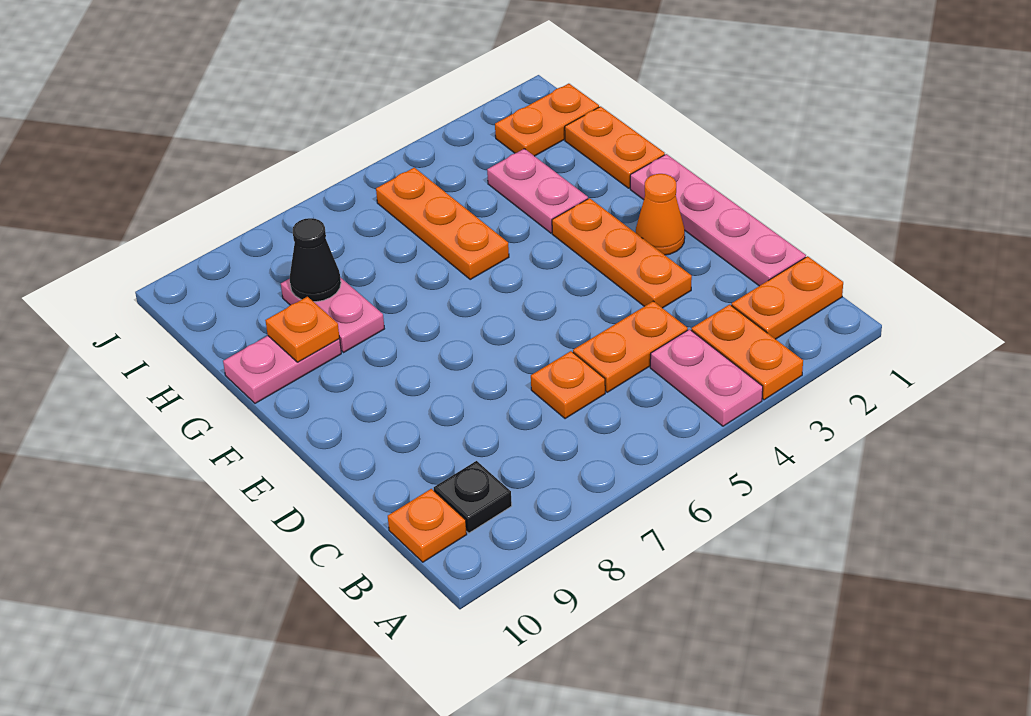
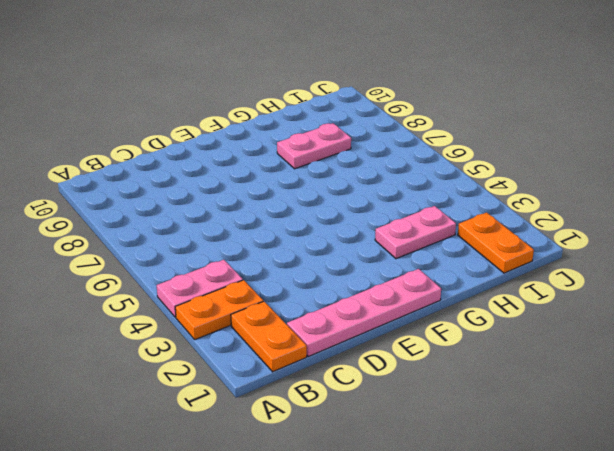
none -> black 1x1 plate [434,461,512,533]
none -> orange 1x1 plate [388,489,467,562]
none -> orange 1x2 plate [573,301,688,392]

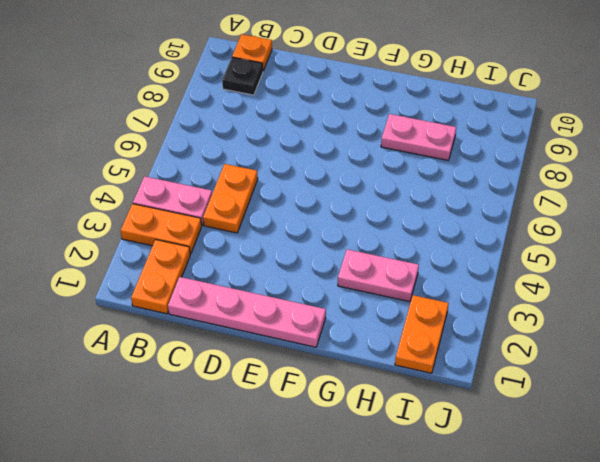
none -> orange 1x1 plate [531,351,605,419]
none -> orange 1x3 plate [552,198,692,308]
none -> orange 1x1 cone [636,174,685,255]

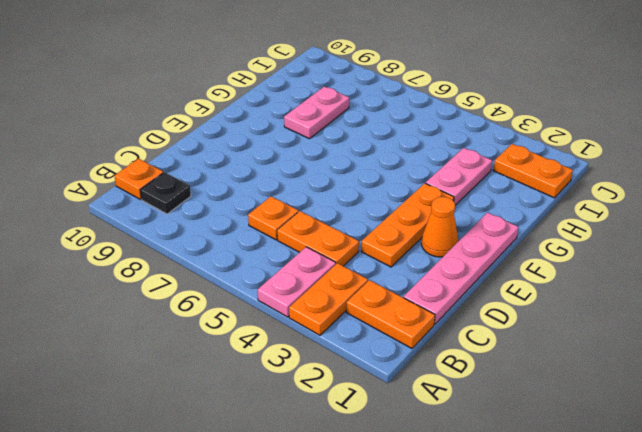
none -> orange 1x2 plate [565,106,665,188]
none -> orange 1x3 plate [376,168,509,279]
none -> pink 1x2 plate [223,336,341,403]

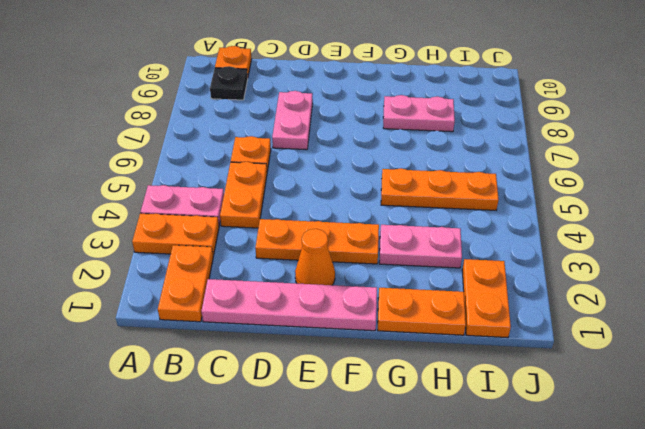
pink 1x2 plate [272,91,313,150] -> pink 1x2 plate moved to [223,336,341,403]
none -> orange 1x1 plate [265,297,340,362]
none -> black 1x1 cone [289,218,341,302]

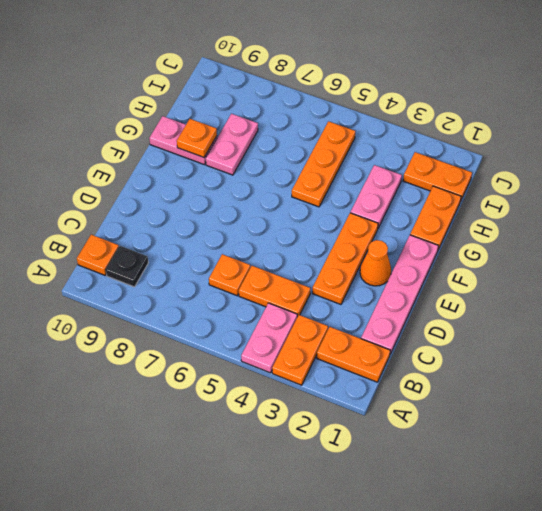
none -> black 1x1 cone [289,218,341,302]

